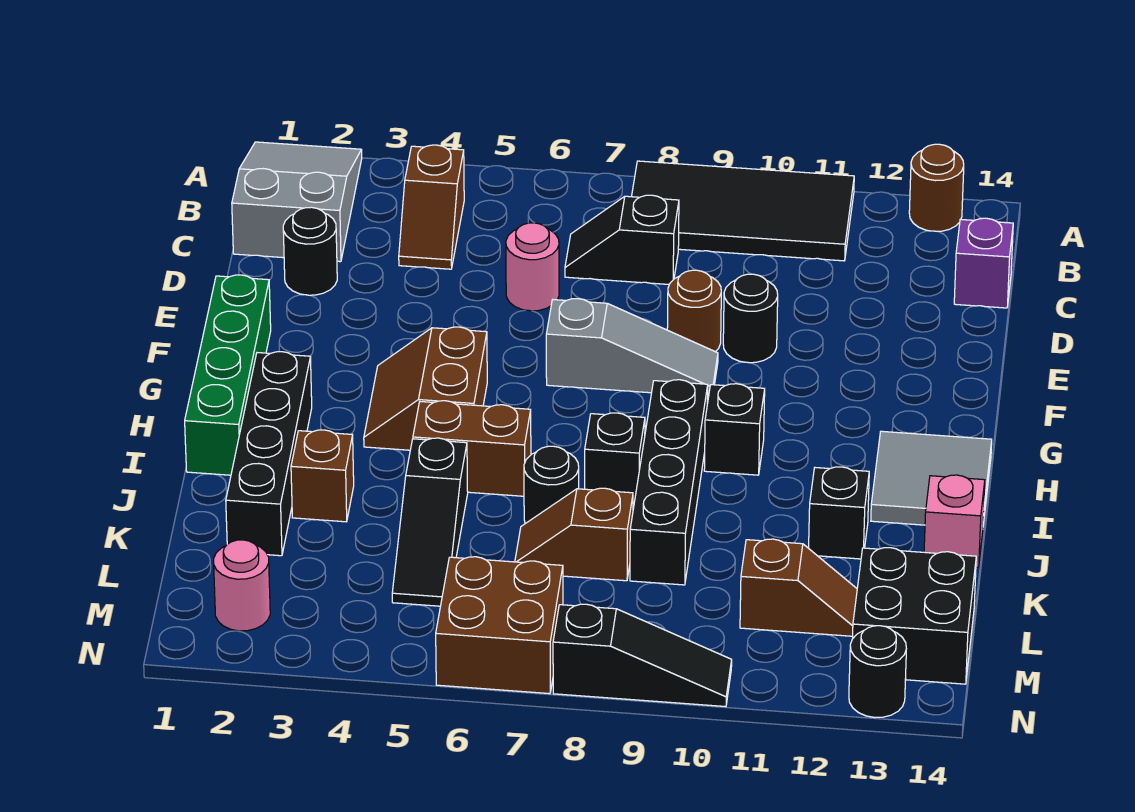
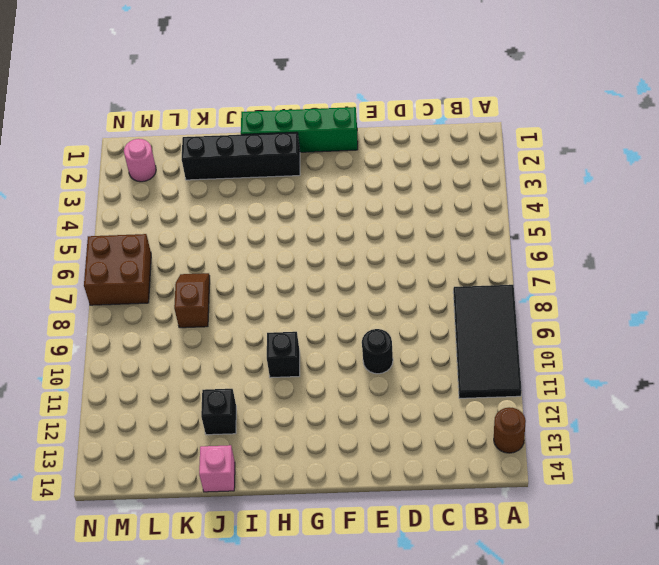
none -> grey 2x3 slope [232,142,362,262]
none -> brown 1x2 slope [399,145,464,269]
none -> black 1x2 slope [565,195,679,284]
none -> purple 1x1 brick [954,218,1013,308]

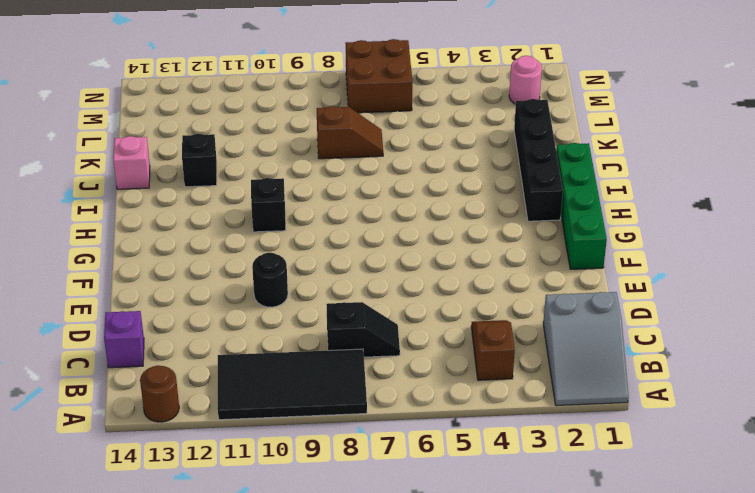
none -> black 1x1 round brick [283,207,337,295]
none -> pink 1x1 round brick [506,223,559,311]
none -> brown 1x1 round brick [667,270,721,352]
none -> grey 1x3 slope [546,299,718,397]

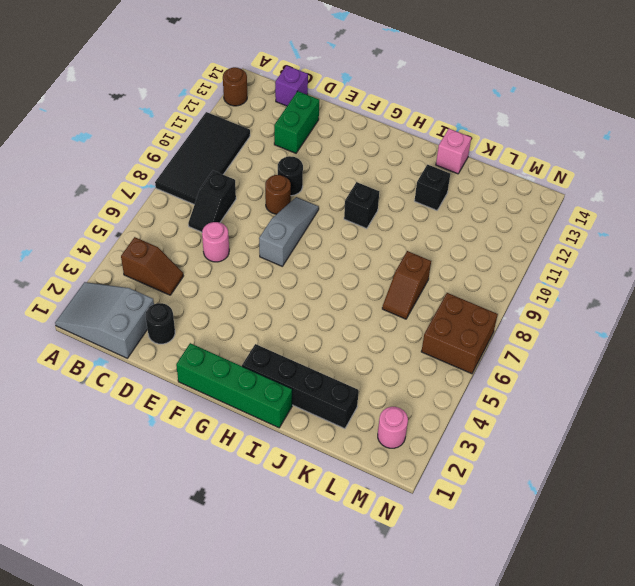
green 1x2 brick [274,91,319,153] -> none
none -> brown 2x2 slope [364,327,487,450]
none -> black 1x4 brick [630,380,708,585]
none -> grey 2x2 tile [871,431,992,525]
none -> brown 1x2 brick [413,401,531,496]

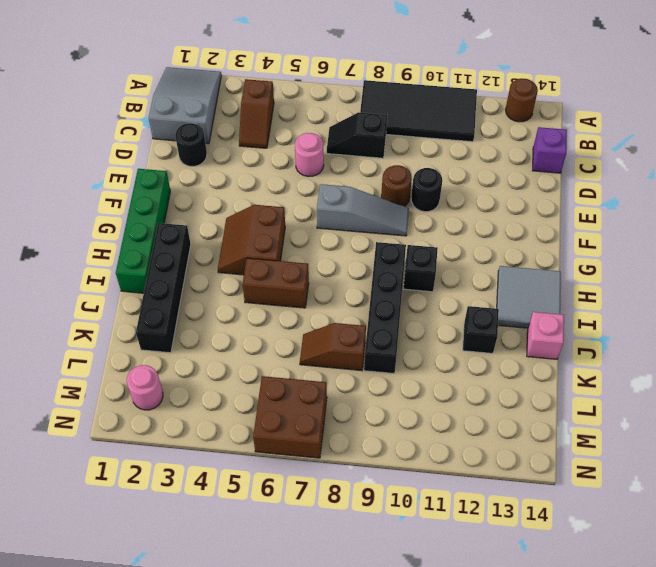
none -> black 1x1 brick [585,413,645,504]
none -> brown 1x1 brick [291,430,354,522]
none -> black 1x3 slope [392,438,468,606]
none -> black 1x1 round brick [524,446,579,523]

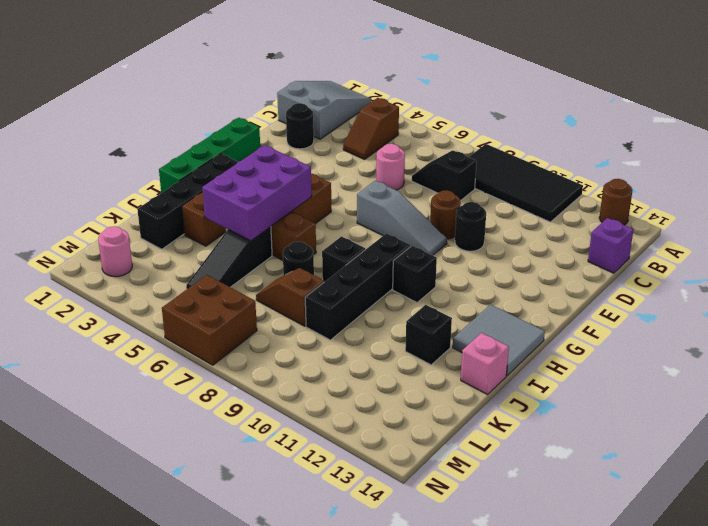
purple 2x3 brick [202,145,311,241] -> none
none -> brown 1x2 slope [740,539,857,636]
none -> black 2x2 brick [853,548,976,684]
none -> black 1x3 slope [553,604,732,707]
none -> black 1x1 round brick [849,626,906,718]

